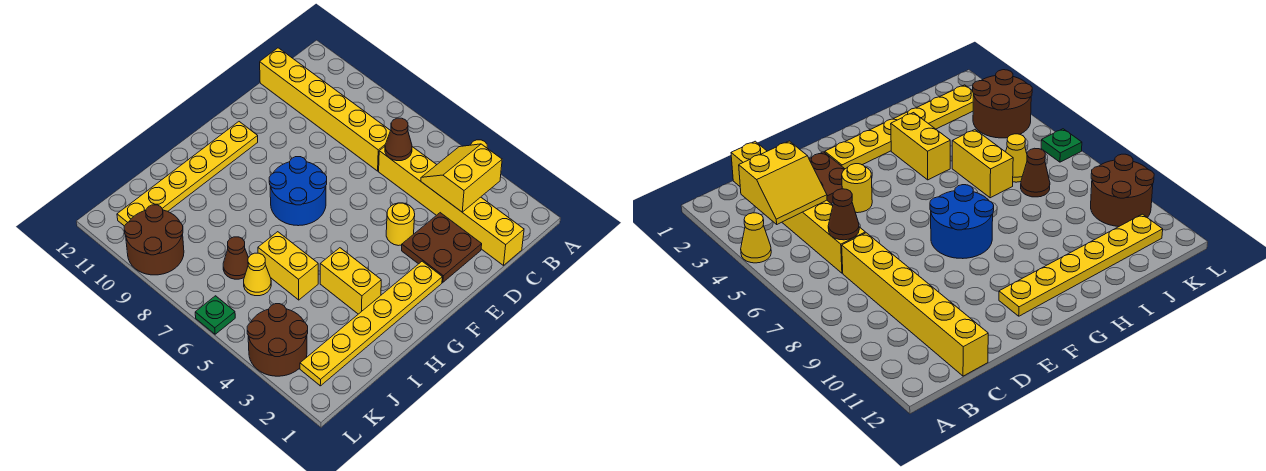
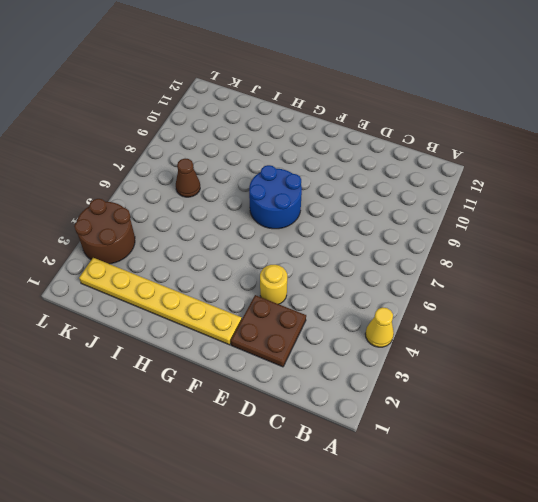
none -> yellow 1x6 brick [379,147,524,265]
none -> yellow 1x6 brick [260,48,390,171]
none -> yellow 1x6 plate [117,122,258,226]

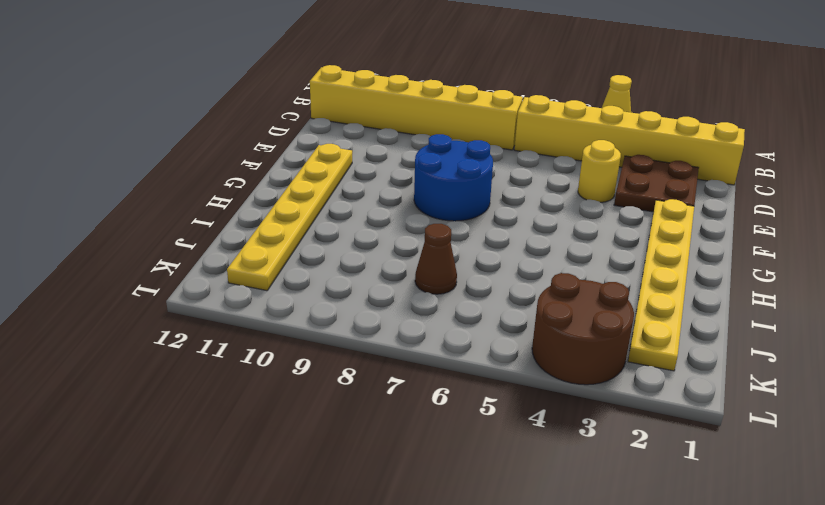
none -> yellow 1x2 brick [320,248,381,314]
none -> yellow 1x2 brick [258,232,318,300]
none -> yellow 1x1 cone [244,253,271,296]

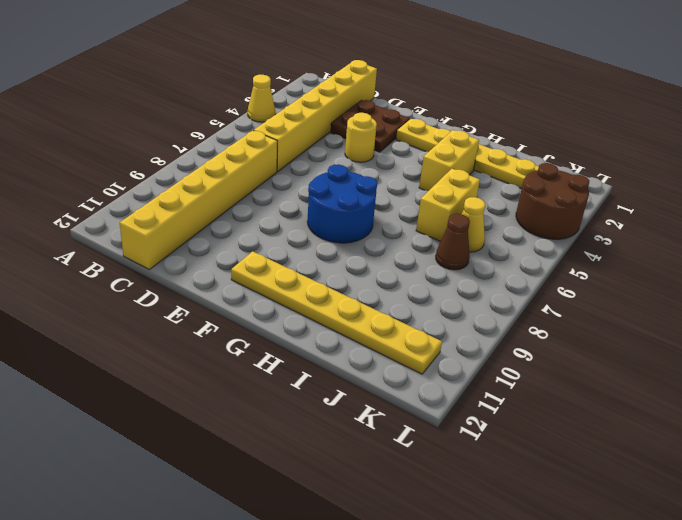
none -> brown 2x2 round brick [124,205,184,275]
none -> green 1x1 plate [195,296,235,334]
none -> yellow 2x2 slope [421,144,502,212]

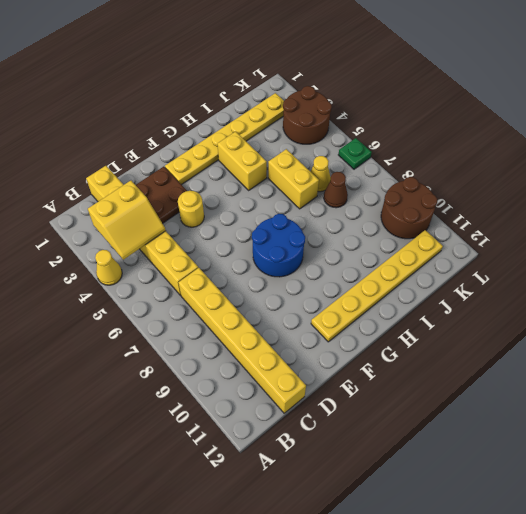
none -> brown 1x1 cone [385,118,412,161]

